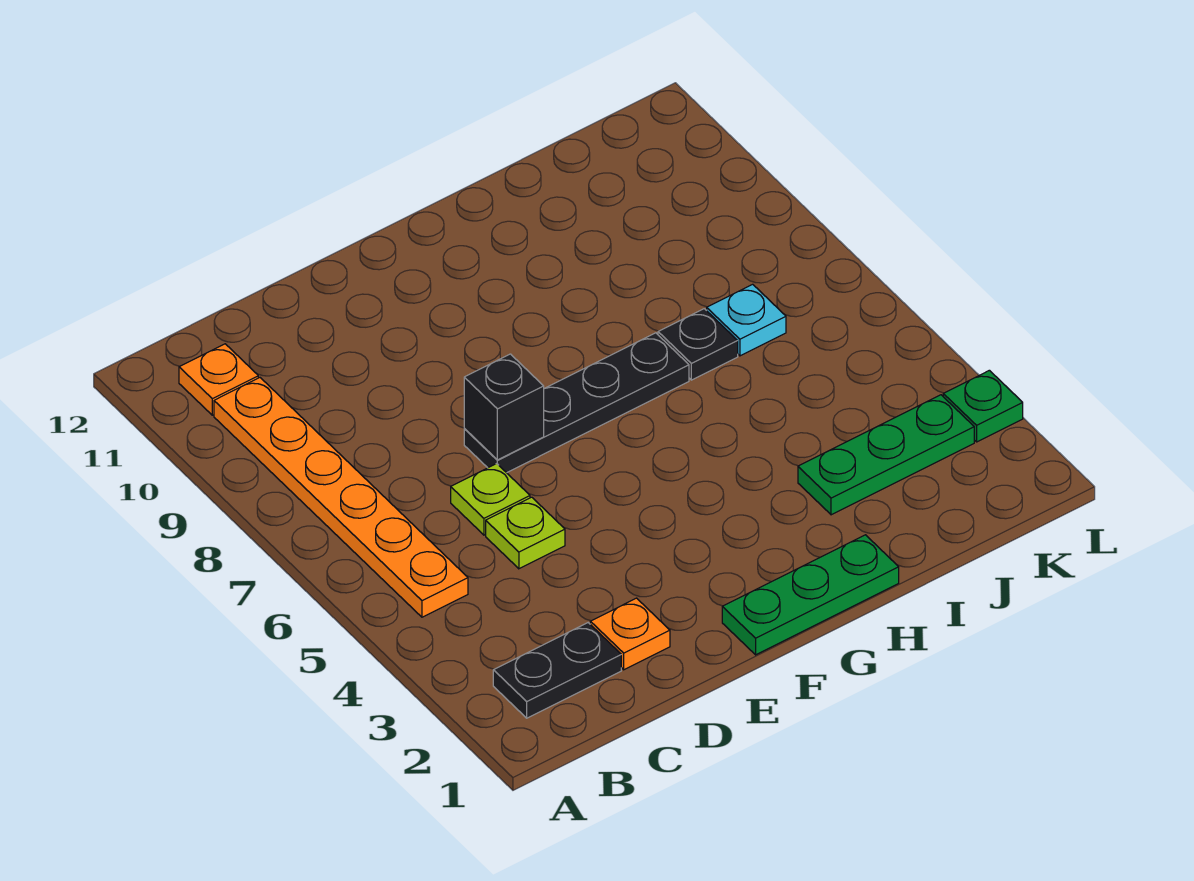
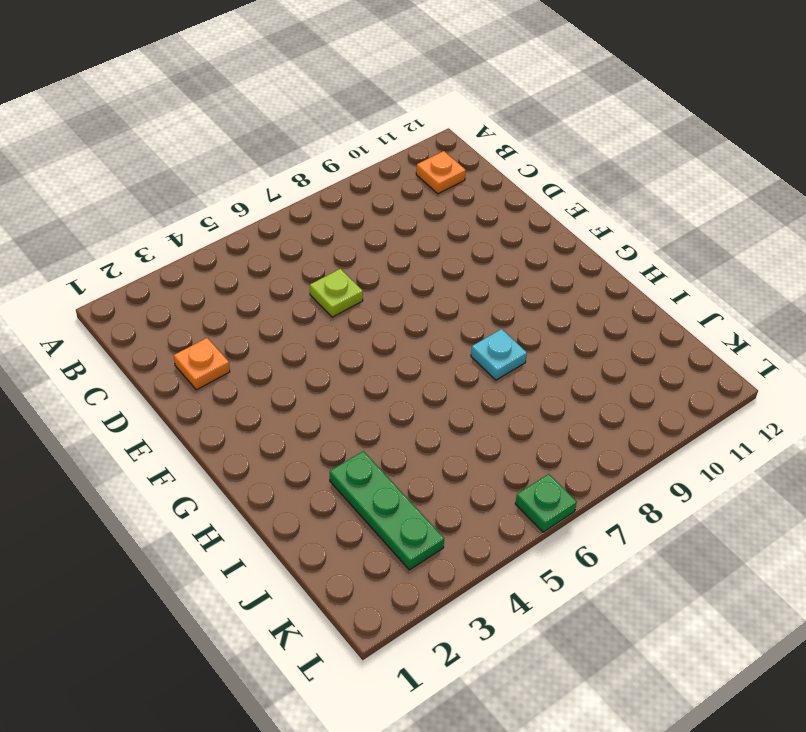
cyan 1x1 plate [471,329,527,380] -> cyan 1x1 plate moved to [707,284,786,356]
green 1x1 plate [515,474,577,532] -> green 1x1 plate moved to [943,370,1023,442]
none -> black 1x2 plate [493,623,621,718]
none -> orange 1x6 plate [214,378,468,617]
none -> lime 1x1 plate [486,497,565,569]

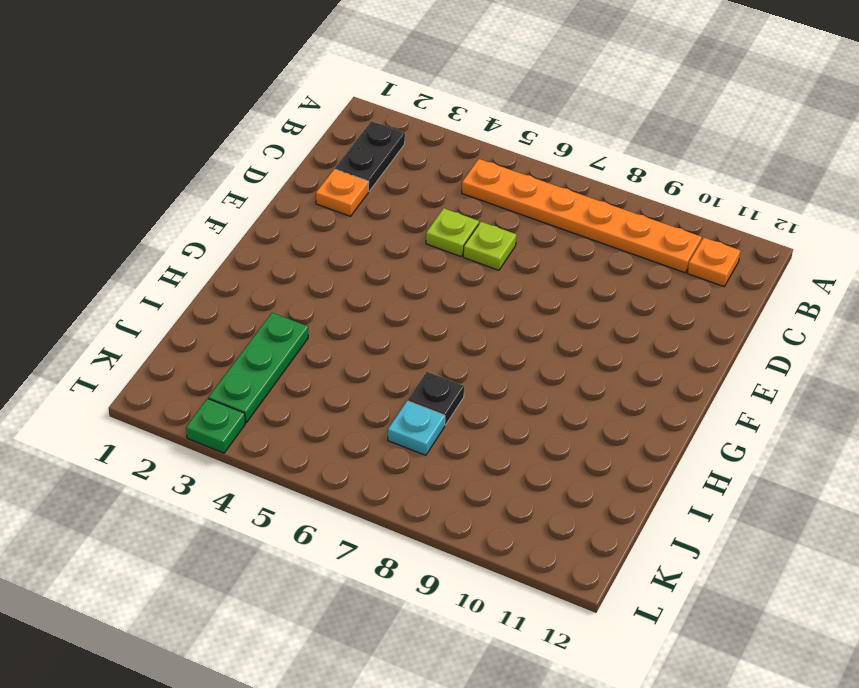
none -> black 1x4 plate [464,333,689,473]
none -> green 1x3 plate [722,535,899,655]
none -> black 1x1 brick [464,354,544,460]

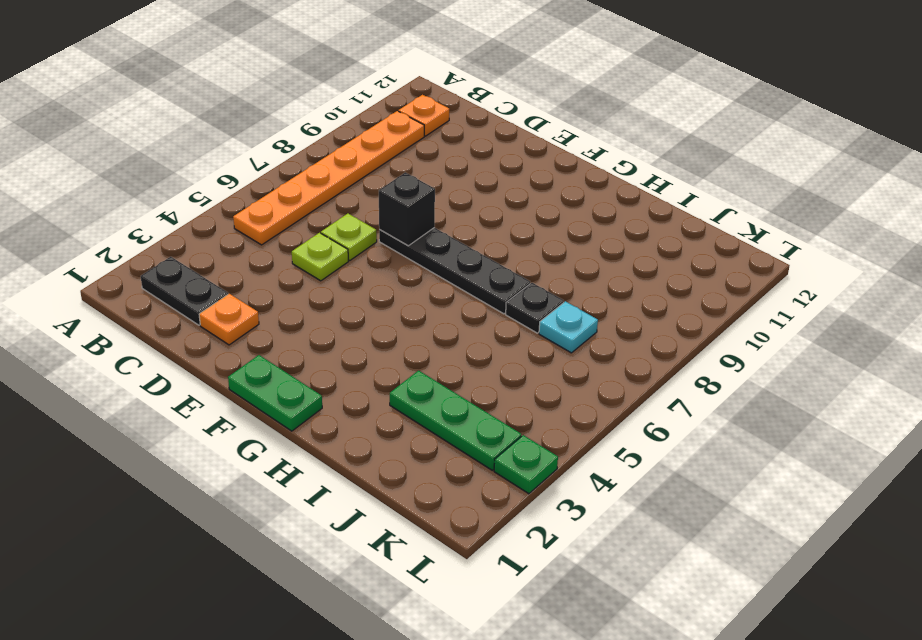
green 1x2 plate [228,355,322,431] -> green 1x3 plate [722,535,899,655]

